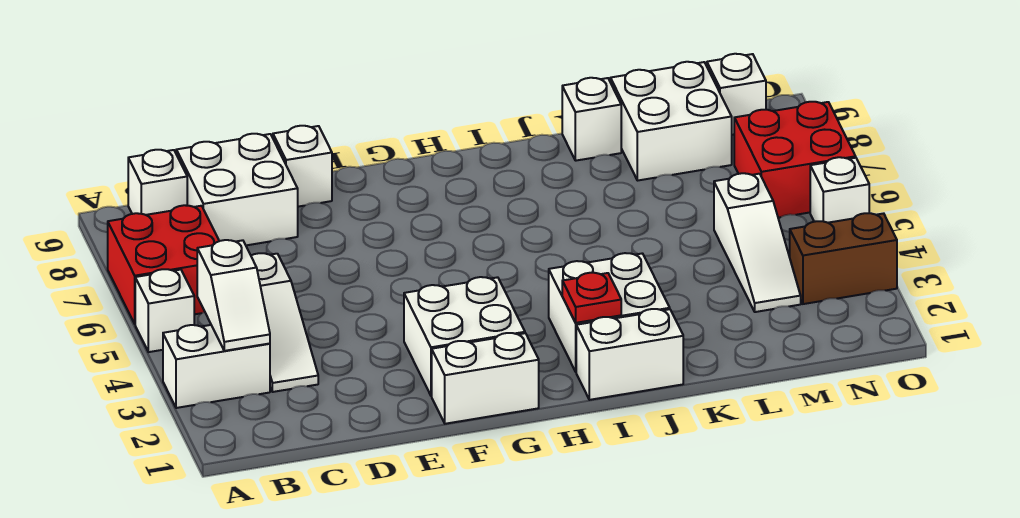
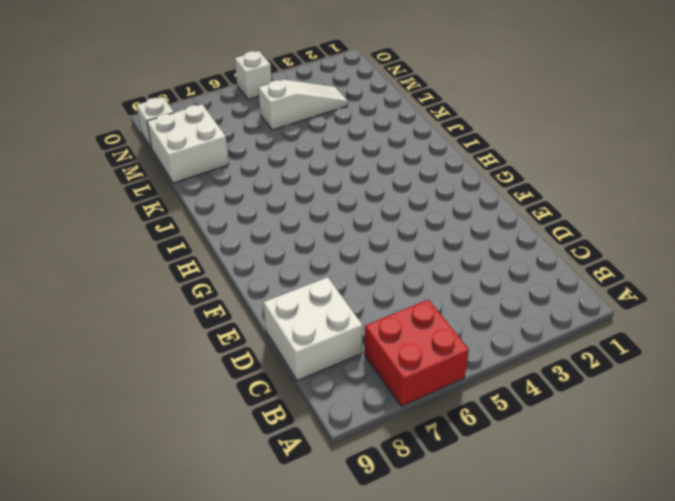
none -> white 1x2 brick [163,325,270,408]
none -> white 1x1 brick [135,269,194,352]
none -> white 1x1 brick [128,150,187,215]

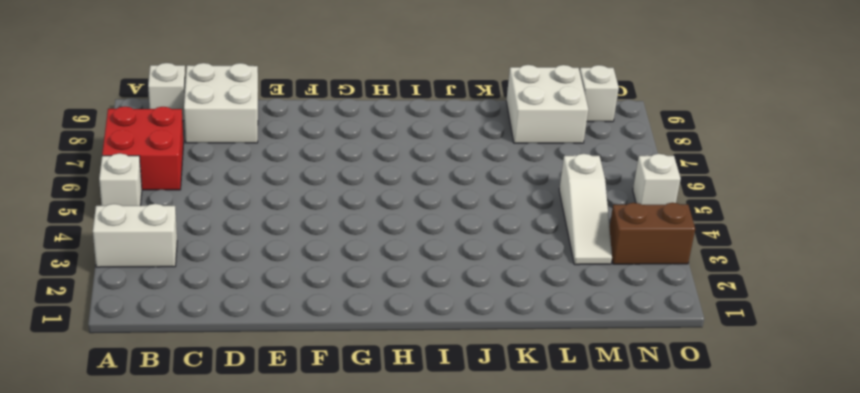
none -> white 1x3 slope [251,253,318,392]
none -> white 1x1 brick [273,126,332,207]
none -> white 1x2 brick [432,333,539,424]

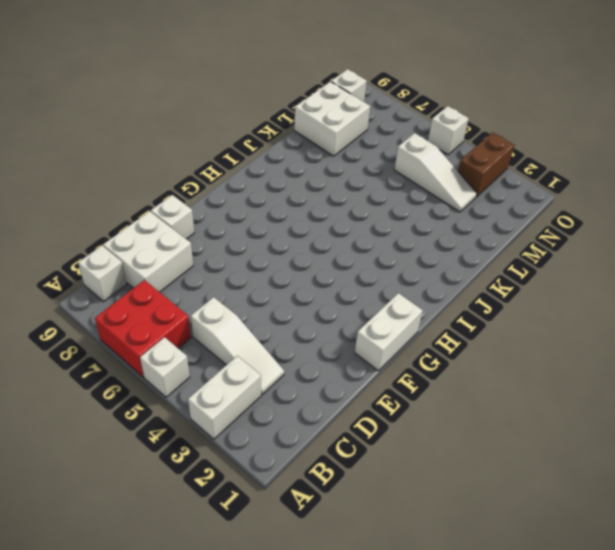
none -> white 2x2 brick [404,277,525,396]
none -> white 1x2 brick [576,309,683,400]
none -> white 2x2 brick [549,253,670,372]

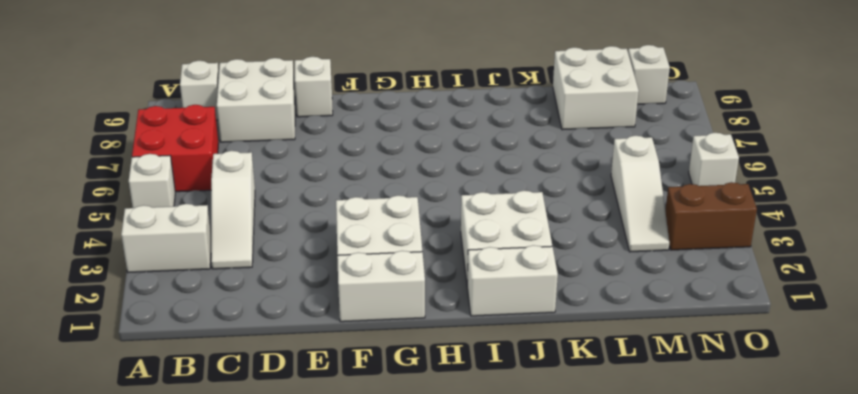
none -> white 1x1 brick [562,78,621,161]
none -> red 2x2 brick [734,102,856,218]
none -> white 1x2 slope [197,240,270,351]

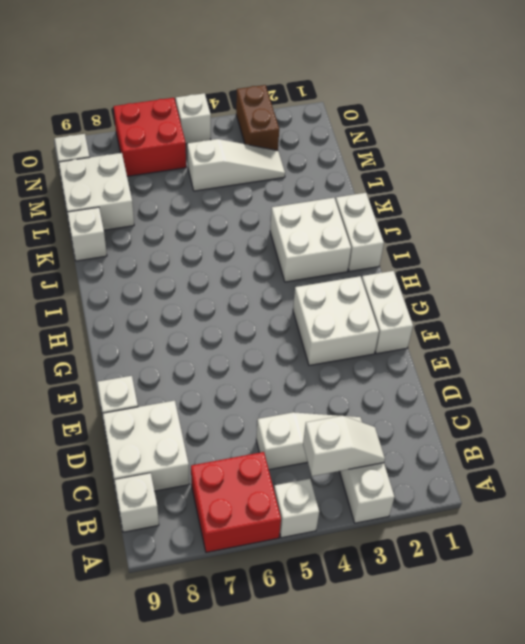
none -> red 1x1 plate [562,273,621,323]

